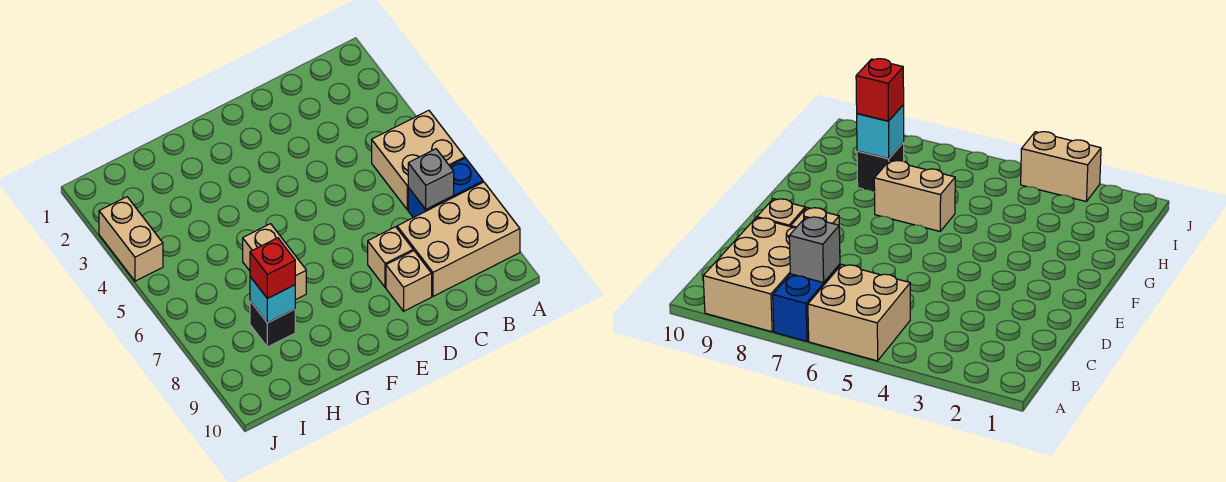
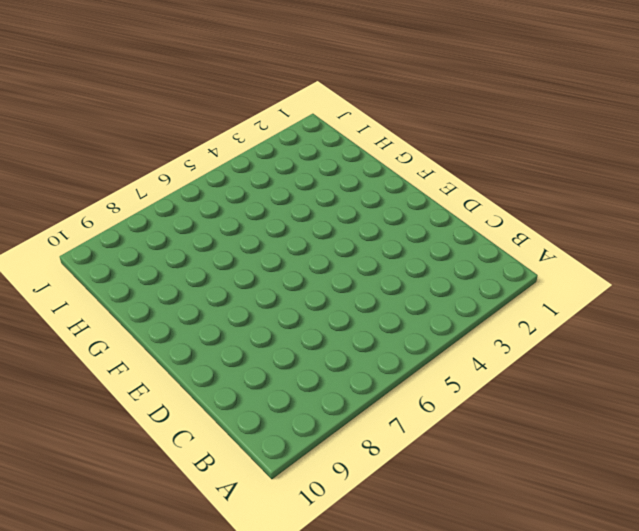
none -> tan 2x2 brick [372,110,465,210]
none -> blue 1x2 brick [408,158,483,218]

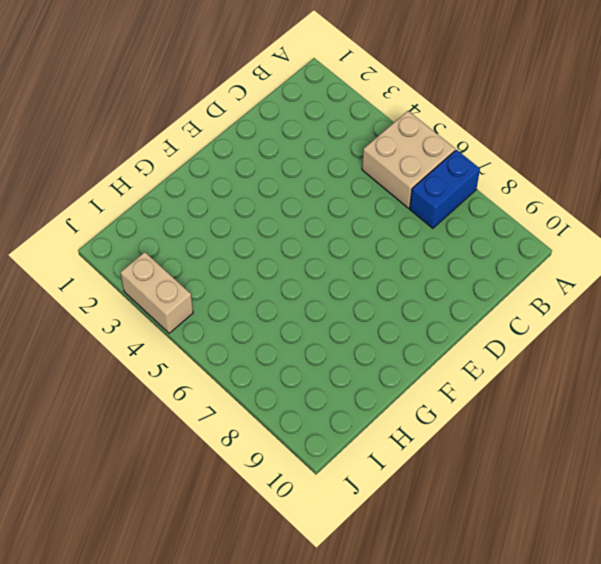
none -> tan 2x3 brick [397,182,520,296]
none -> tan 1x1 brick [368,227,413,287]

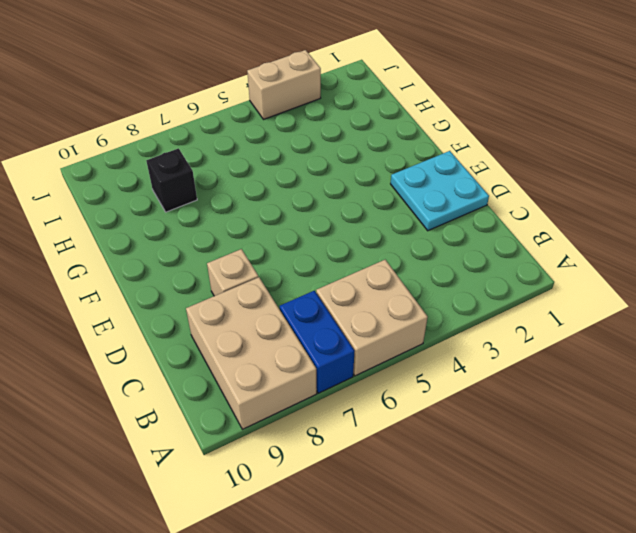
cyan 2x2 plate [391,151,489,231] -> none
none -> tan 1x1 brick [386,251,432,311]
none -> tan 1x2 brick [243,224,306,300]

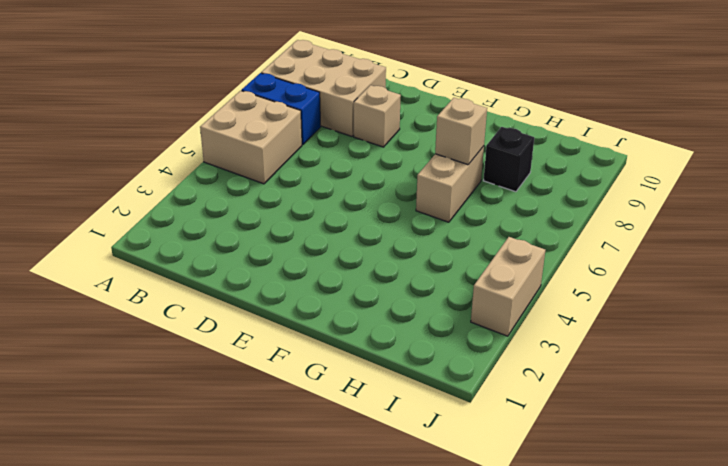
tan 1x1 brick [435,98,487,165] -> tan 1x1 brick moved to [386,251,432,311]
none -> grey 1x1 brick [408,149,454,209]
none -> cyan 1x1 brick [250,277,295,323]

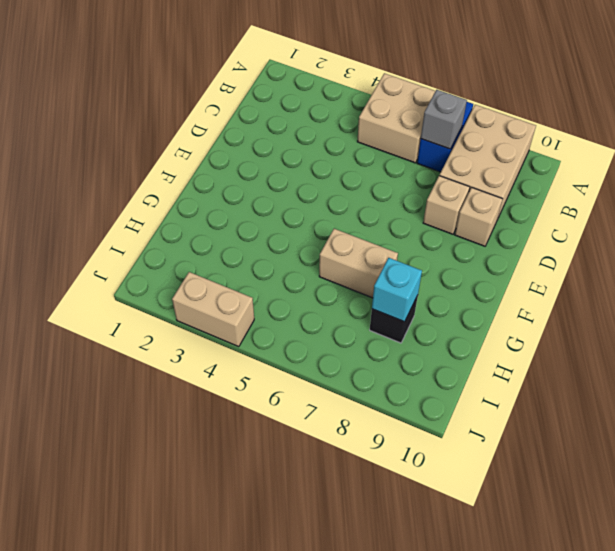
none -> red 1x1 brick [250,238,295,299]

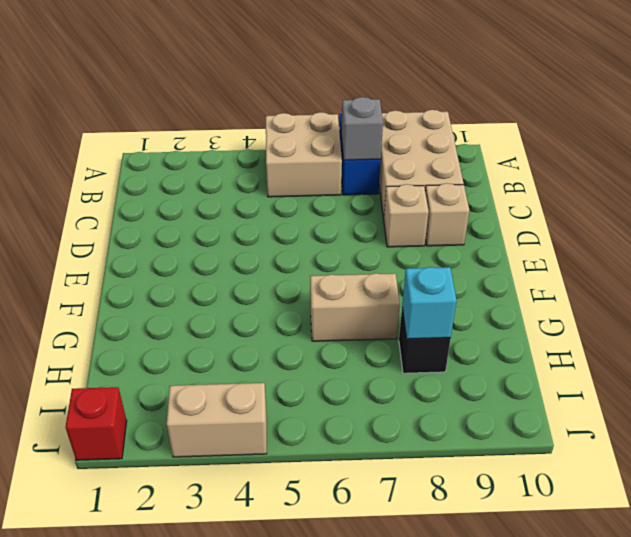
red 1x1 brick [66,387,127,460] -> red 1x1 brick moved to [250,238,295,299]

